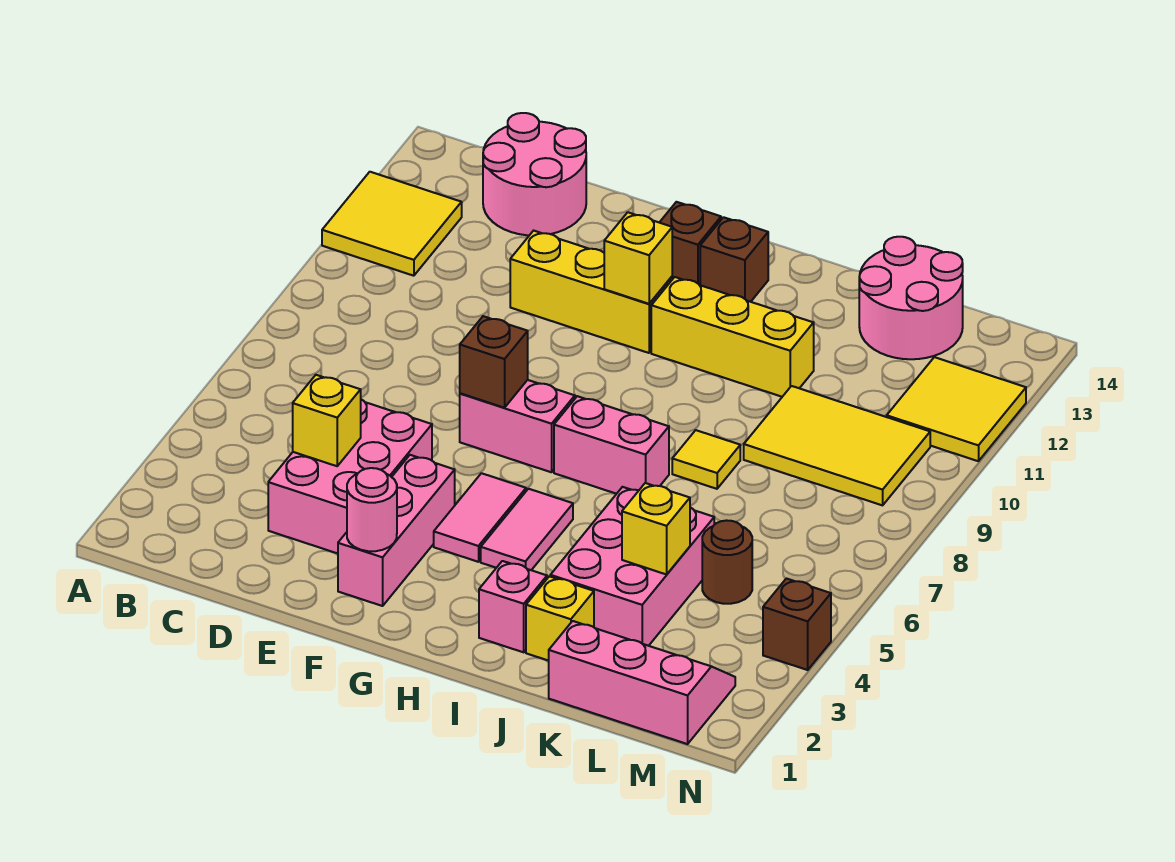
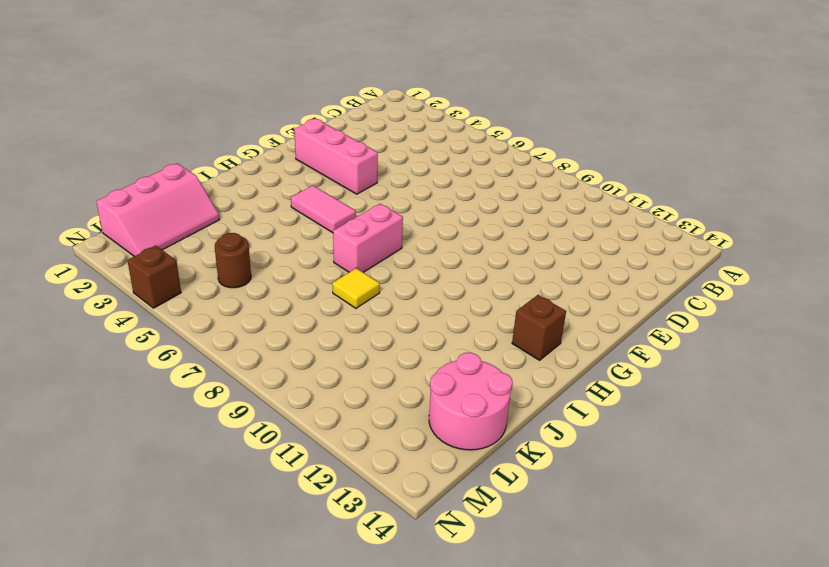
none -> yellow 2x2 tile [322,172,462,276]
none -> pink 2x2 round brick [483,113,586,235]
none -> pink 2x3 brick [268,399,432,553]

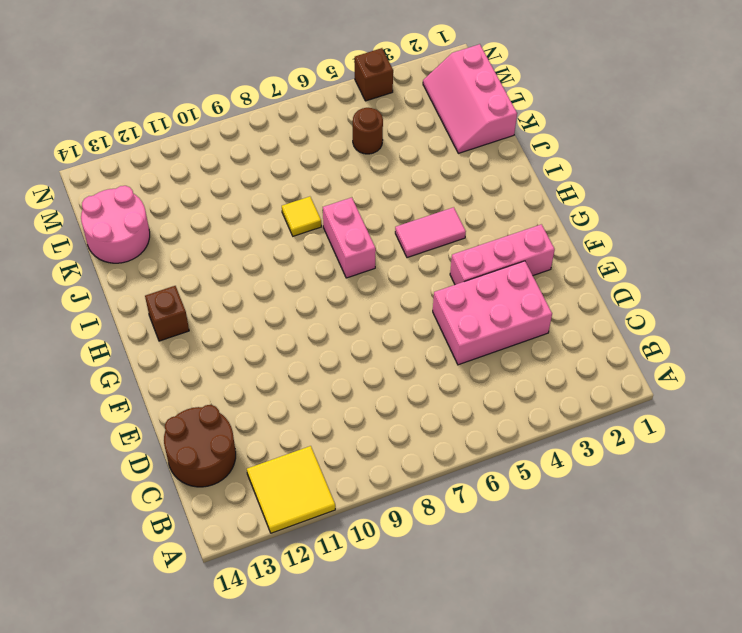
brown 2x2 round brick [164,405,236,487] -> pink 2x2 round brick [483,113,586,235]
none -> yellow 1x3 brick [510,231,672,353]
none -> pink 1x2 brick [460,380,575,472]
none -> pink 1x2 tile [434,473,526,562]

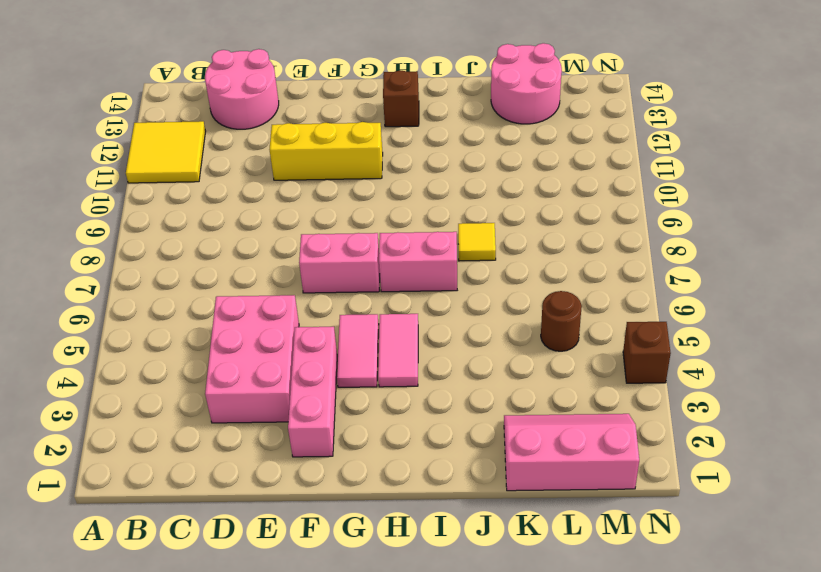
none -> brown 1x1 brick [659,202,721,285]
none -> yellow 1x3 brick [651,277,814,397]
none -> pink 1x1 brick [479,561,547,652]

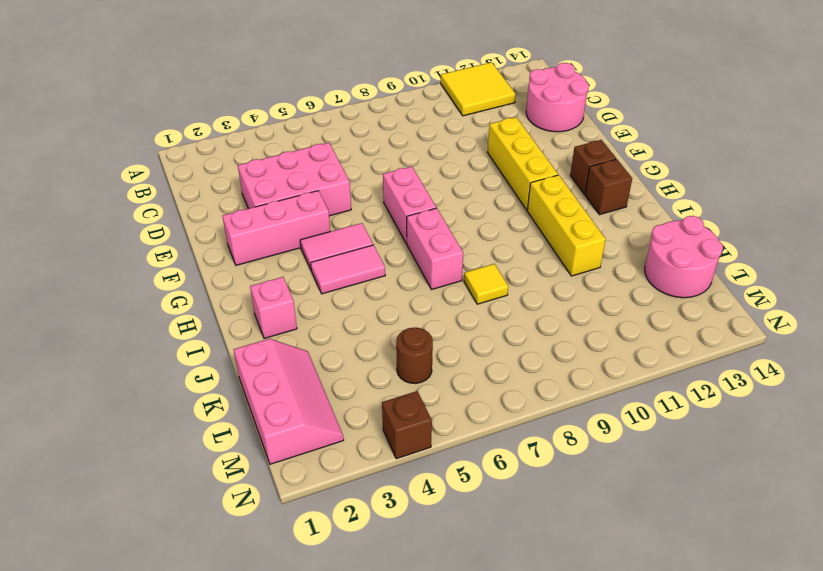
none -> yellow 1x1 brick [526,576,594,661]
none -> pink 2x3 brick [550,487,714,646]
none -> yellow 2x3 tile [744,386,930,505]

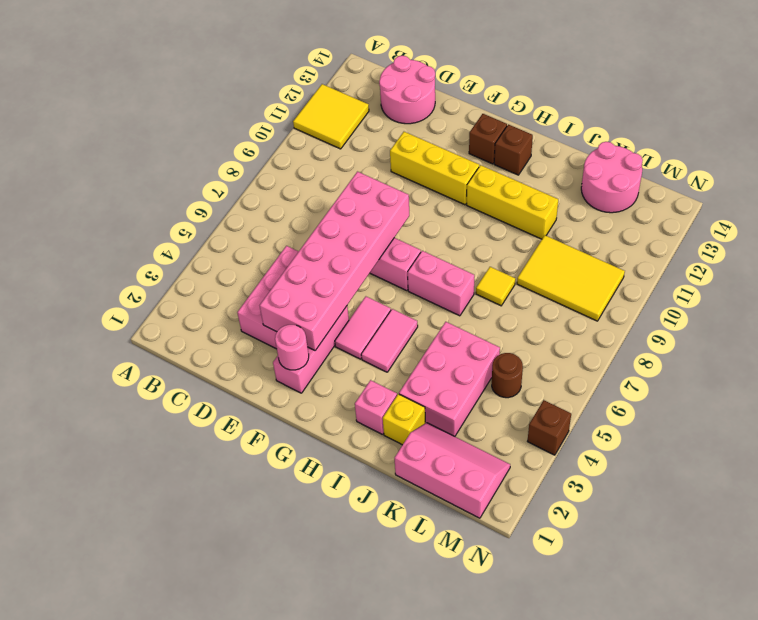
pink 2x6 brick [260,172,409,350] -> brown 1x1 brick [460,316,528,408]
none -> yellow 2x2 tile [887,357,1026,461]
none -> yellow 1x1 brick [293,375,361,466]
none -> yellow 1x1 brick [604,212,672,304]

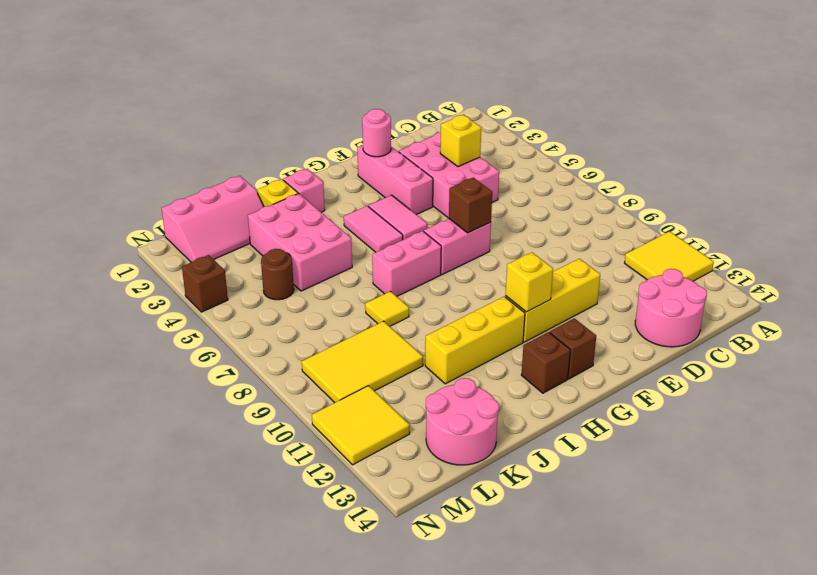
none -> yellow 1x1 brick [622,483,690,574]

